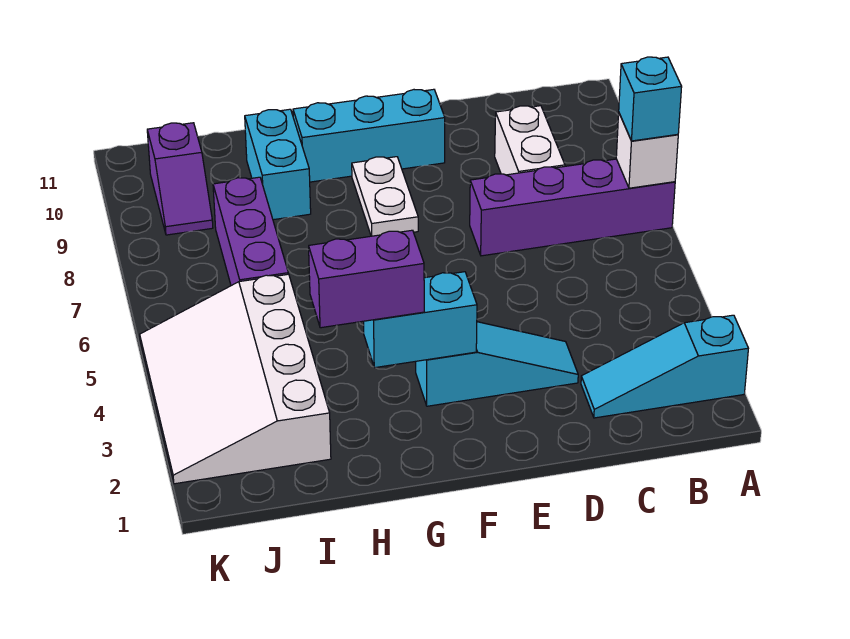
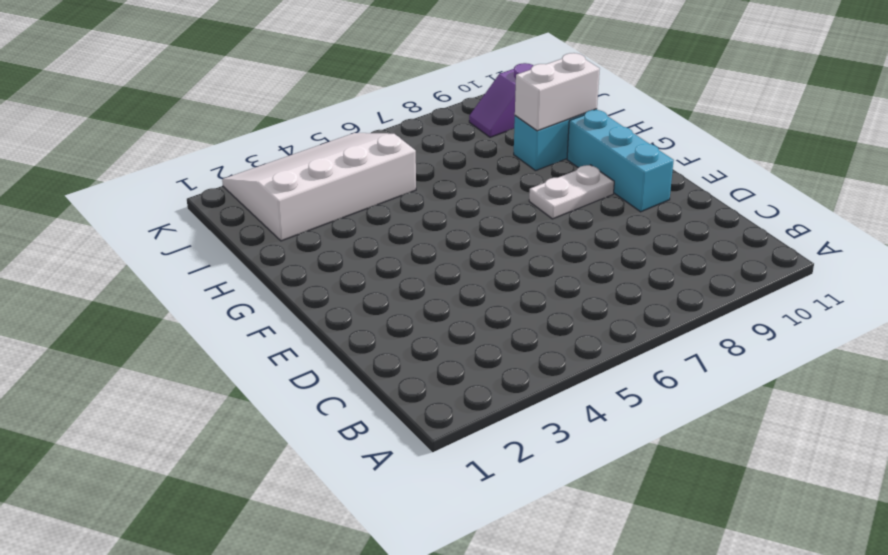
white 1x2 brick [515,53,600,131] -> white 1x2 brick moved to [495,106,565,175]
none -> cyan 1x3 slope [581,315,748,418]
none -> purple 1x4 brick [470,159,675,256]
none -> cyan 1x3 slope [416,322,578,406]

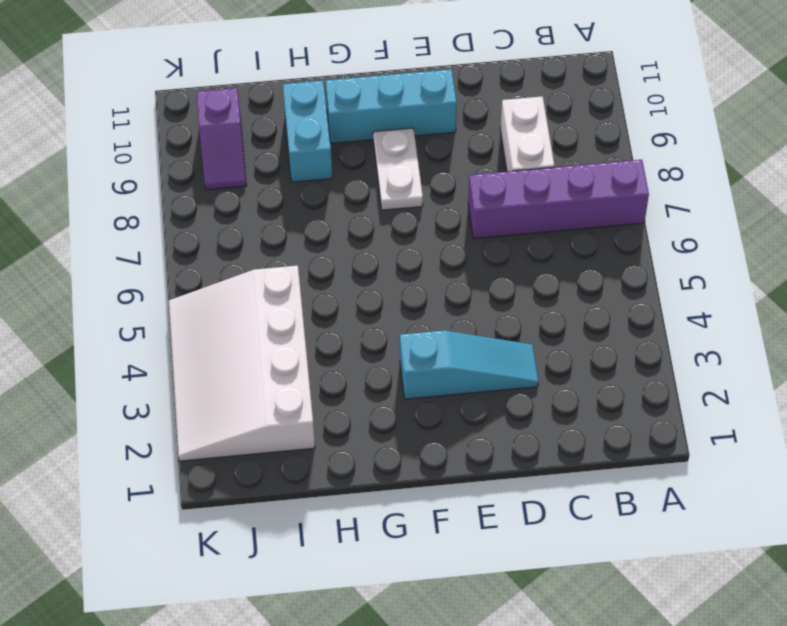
none -> cyan 1x3 slope [581,315,748,418]
none -> purple 1x3 brick [213,177,288,286]
none -> white 1x1 brick [616,114,678,188]

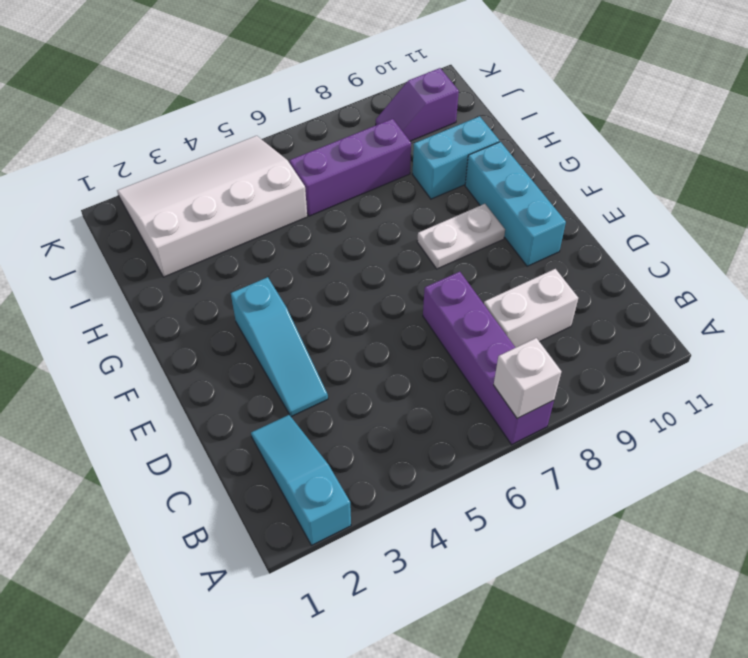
none -> cyan 1x2 brick [364,272,477,368]
none -> cyan 1x1 brick [619,57,682,141]
none -> purple 1x2 brick [309,230,424,328]

